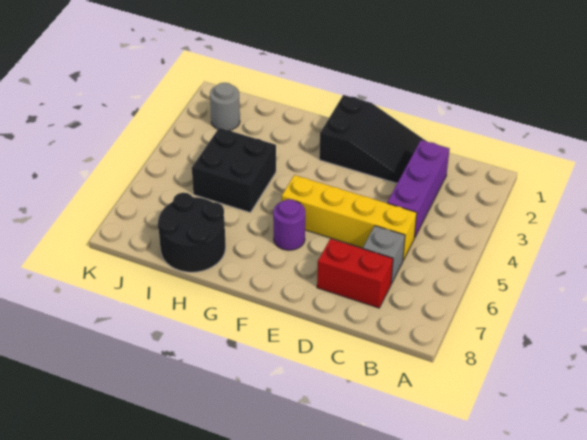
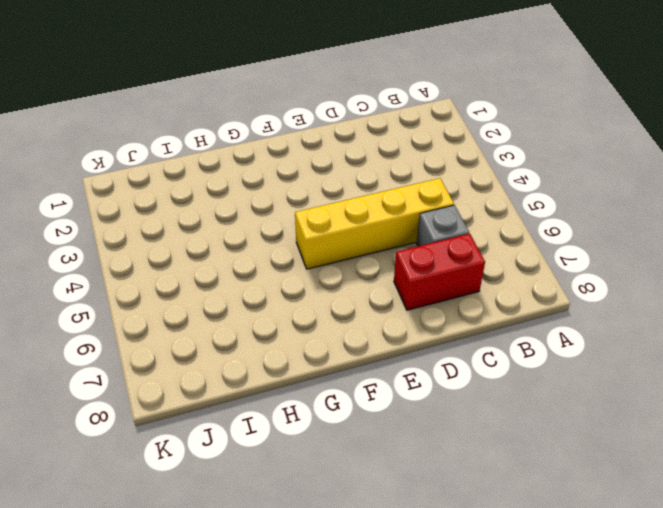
none -> purple 1x3 brick [387,140,450,238]
none -> black 2x3 slope [319,95,427,183]

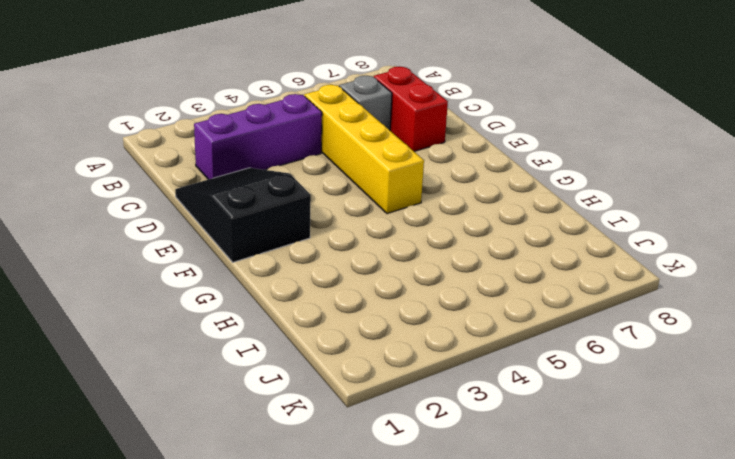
none -> purple 1x1 round brick [273,199,305,250]
none -> black 2x2 brick [192,128,276,213]

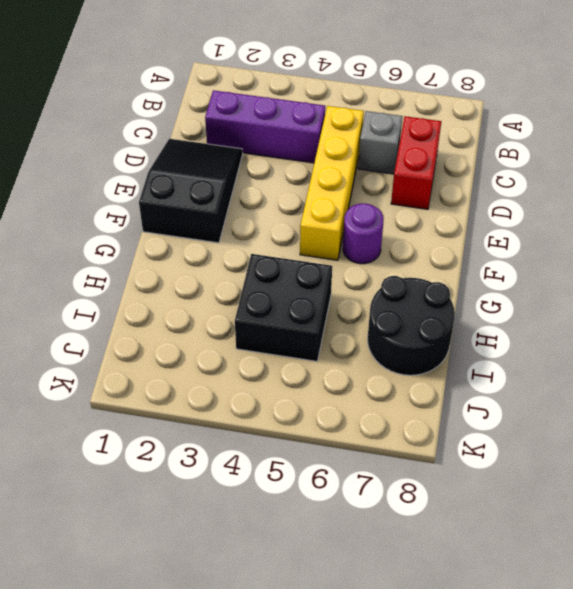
none -> grey 1x1 round brick [210,83,240,130]

